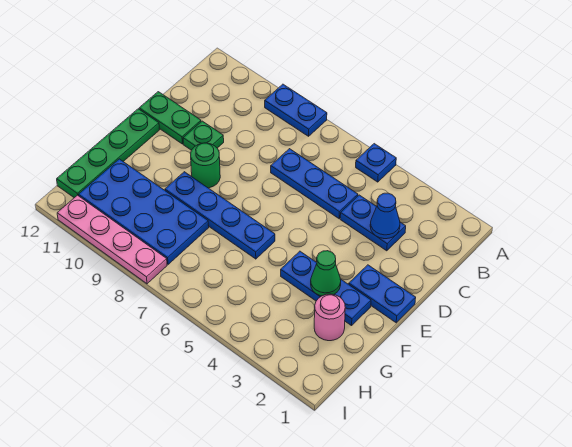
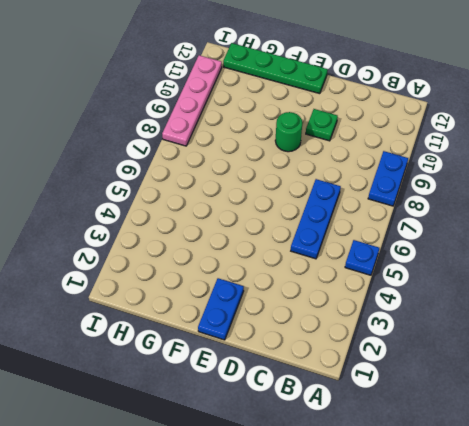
none -> blue 1x2 plate [340,195,406,251]
none -> green 1x2 plate [139,92,201,144]
none -> blue 1x3 plate [281,251,371,326]

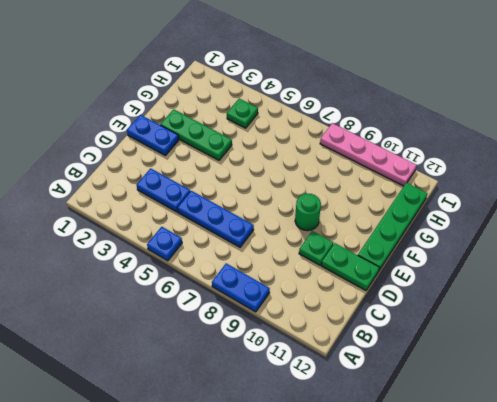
green 1x3 plate [160,109,232,160] -> blue 1x3 plate [281,251,371,326]
green 1x1 plate [227,99,258,128] -> none
none -> blue 1x4 plate [165,172,275,259]
none -> pink 1x1 round brick [314,294,345,341]
none -> blue 2x4 plate [79,159,209,264]

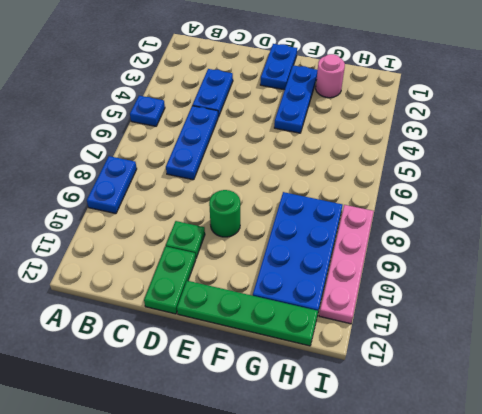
none -> blue 1x4 plate [165,172,275,259]
none -> blue 1x1 cone [370,193,400,239]
none -> green 1x1 cone [311,251,341,296]

